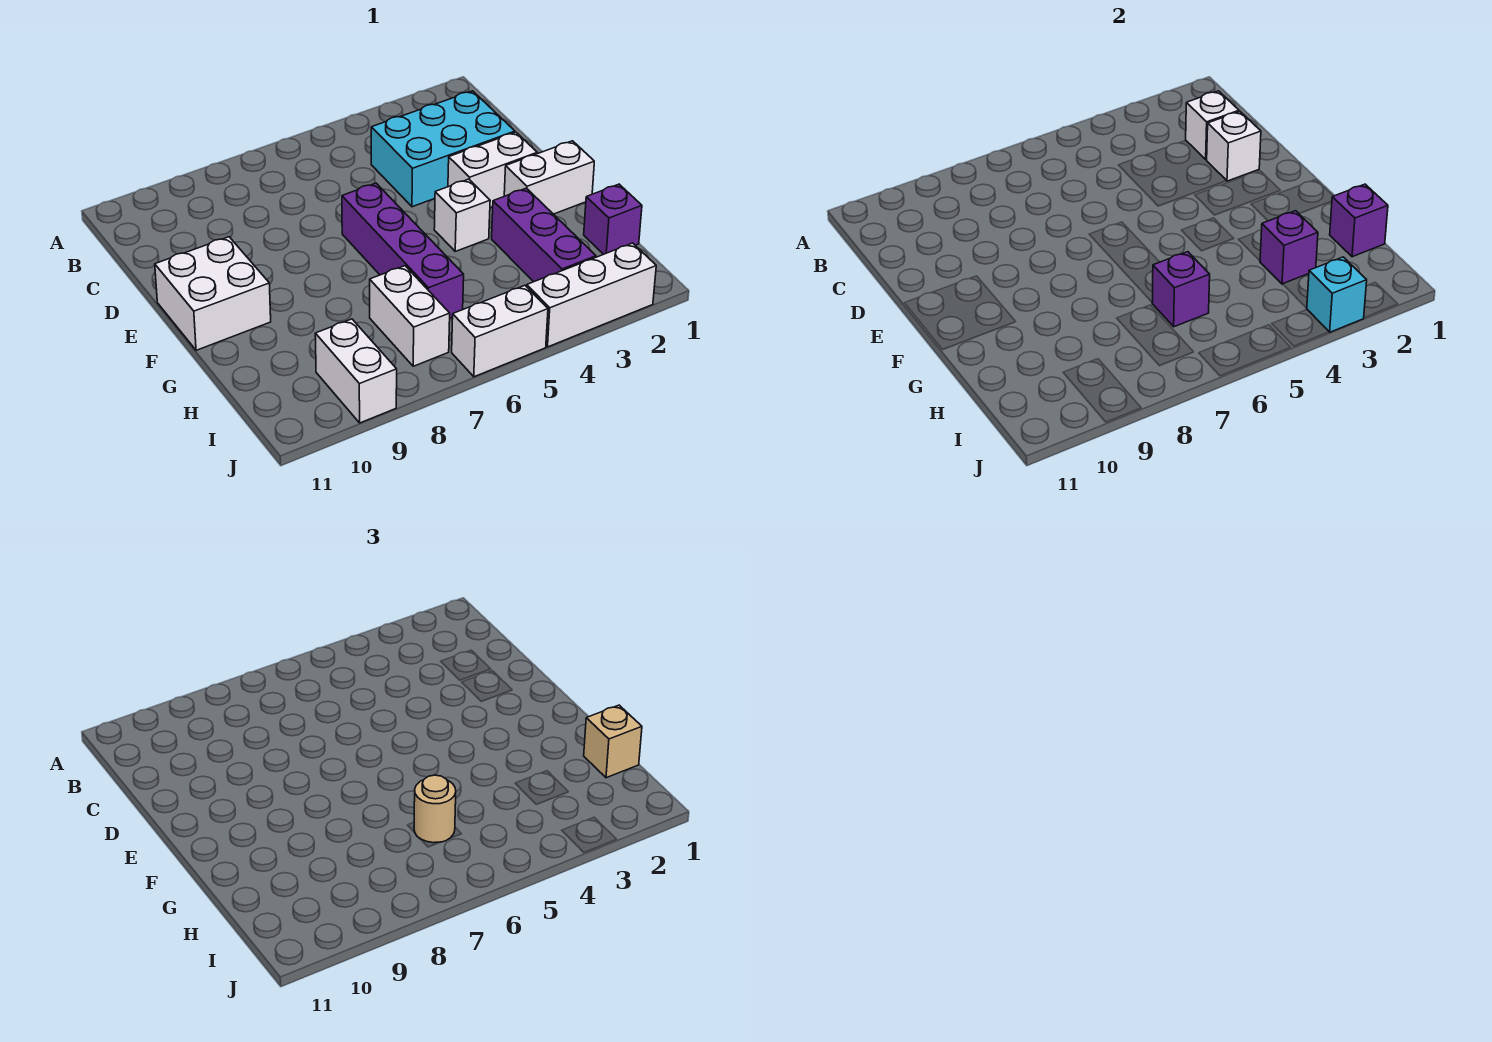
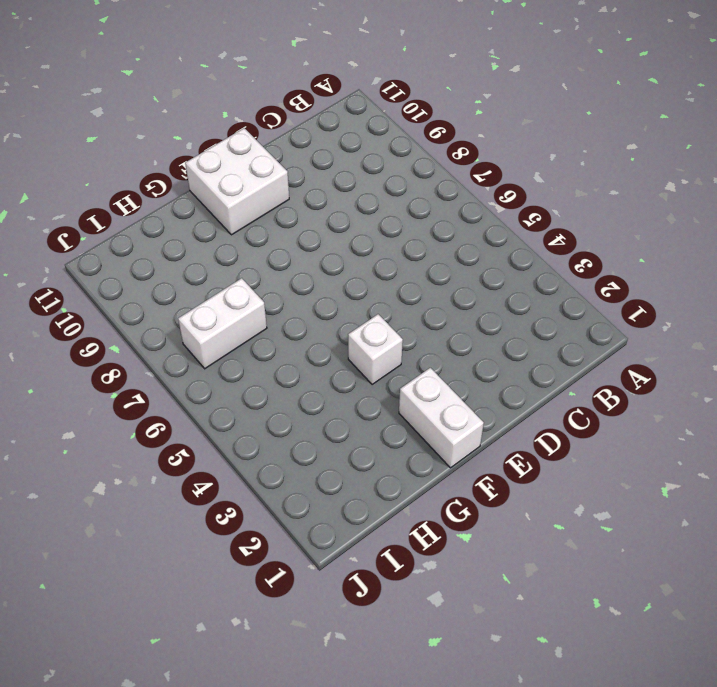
none -> cyan 2x3 brick [371,91,515,207]
none -> white 1x2 brick [448,132,537,208]
none -> purple 1x4 brick [342,183,464,318]

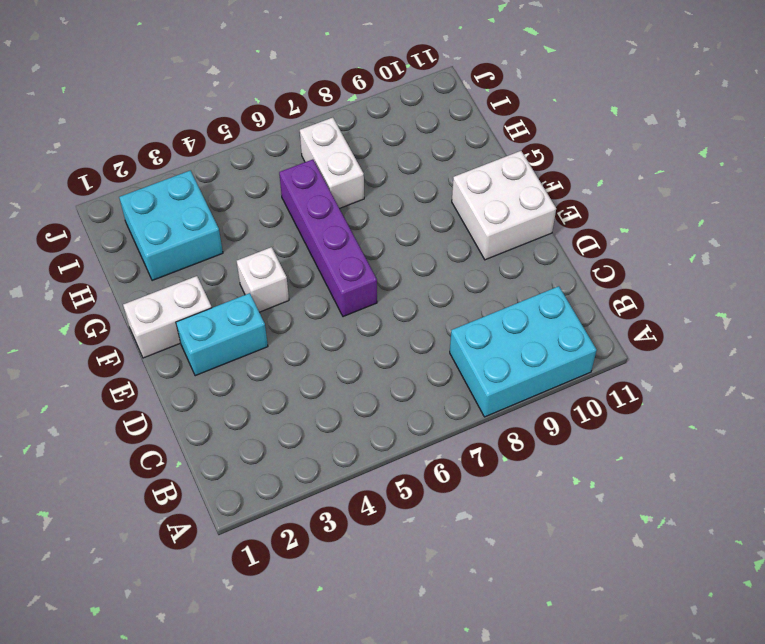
cyan 2x3 brick [450,286,597,417] -> cyan 2x3 brick moved to [371,91,515,207]
cyan 1x2 brick [176,293,268,376] -> white 1x2 brick [448,132,537,208]
cyan 2x2 brick [119,170,223,281] -> purple 1x3 brick [492,188,596,282]
none -> purple 1x1 brick [584,184,642,254]
none -> white 1x2 brick [315,319,397,423]
none -> white 1x3 brick [527,243,656,347]

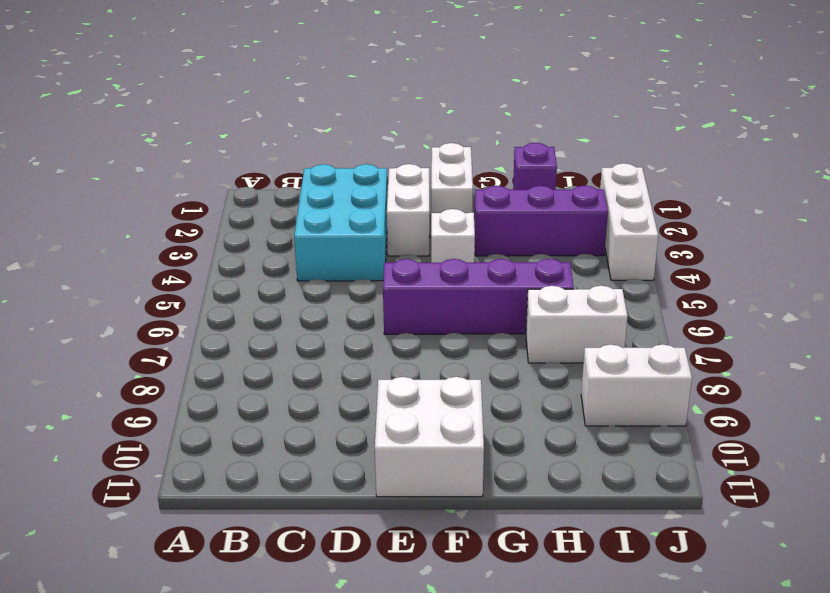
none -> white 1x2 brick [452,285,548,377]
none -> white 1x1 brick [1186,91,1239,159]
none -> white 1x1 brick [1207,112,1261,181]

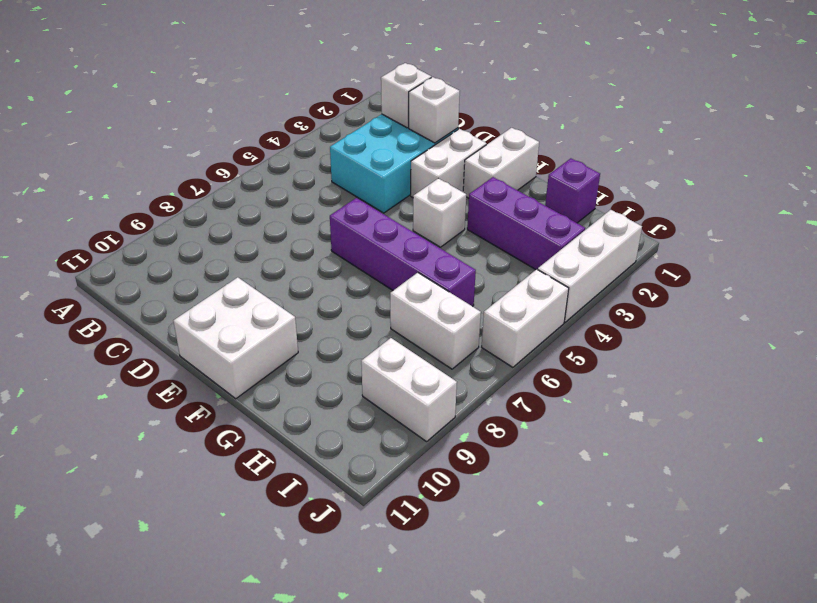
none -> purple 1x1 brick [1330,184,1388,257]
none -> purple 1x1 brick [1260,211,1318,284]
none -> purple 1x1 brick [1152,252,1210,327]

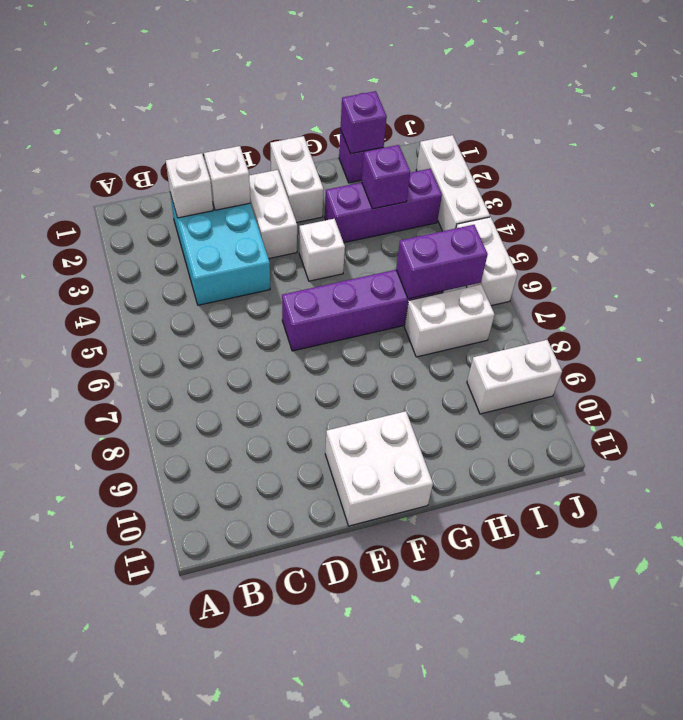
purple 1x2 brick [396,225,488,299] -> purple 1x1 brick [1152,252,1210,327]
none -> cyan 1x1 brick [1307,257,1367,332]
none -> tan 1x1 brick [584,705,642,778]
none -> tan 1x1 round brick [414,775,456,843]

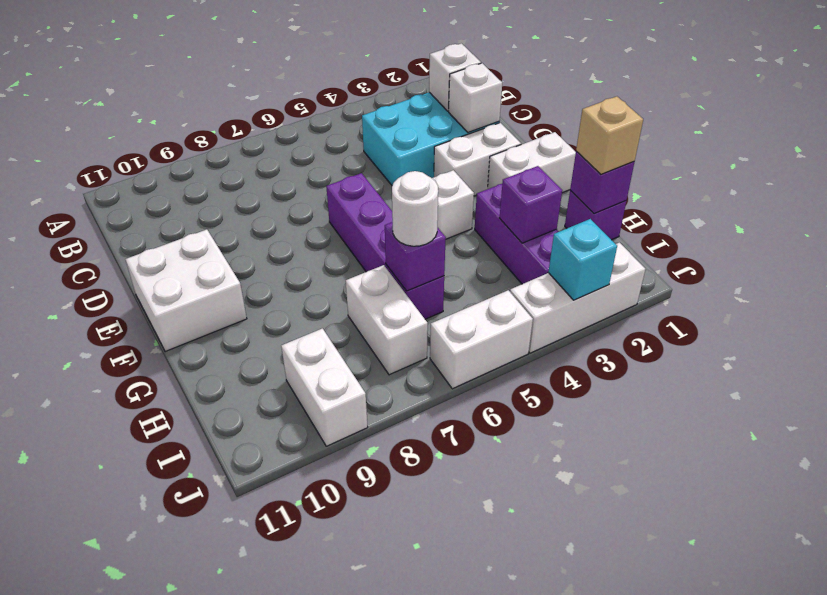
white 1x1 round brick [392,171,438,246] -> tan 1x1 round brick [414,775,456,843]

